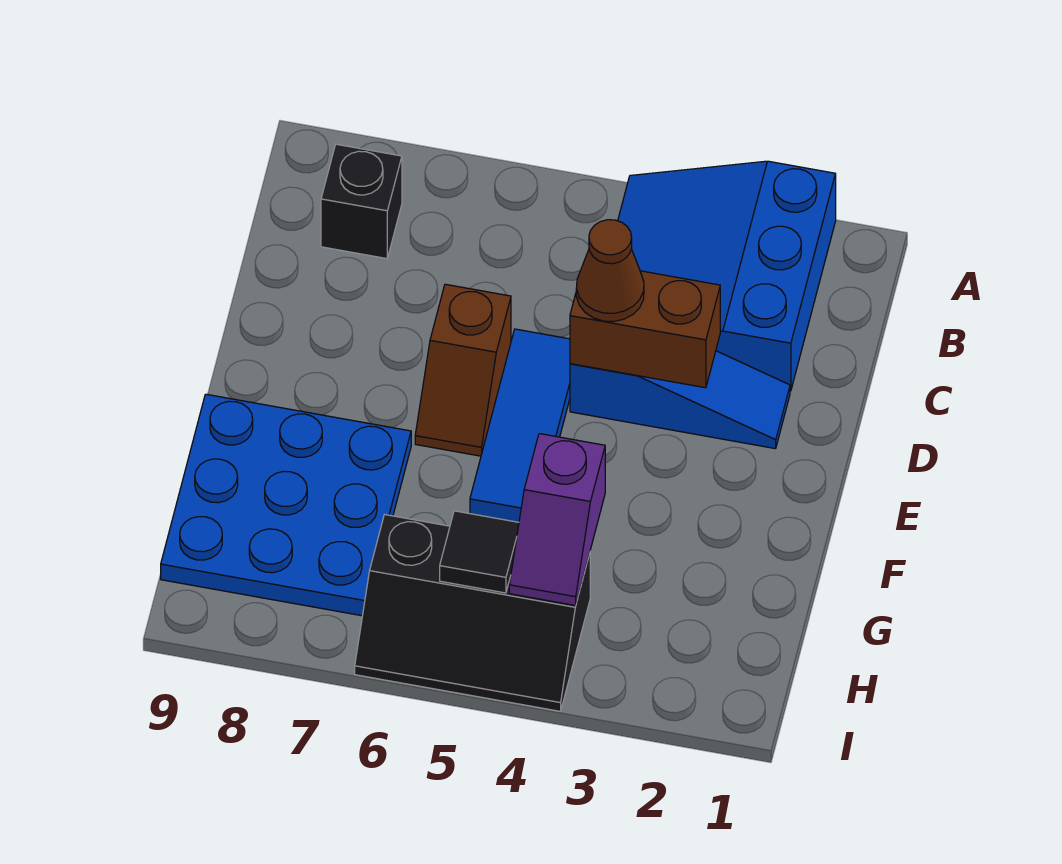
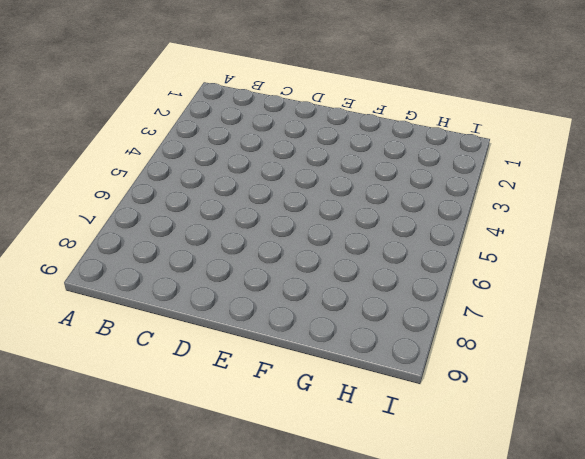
none -> blue 3x3 slope [618,161,836,391]
none -> black 1x1 brick [321,144,402,259]

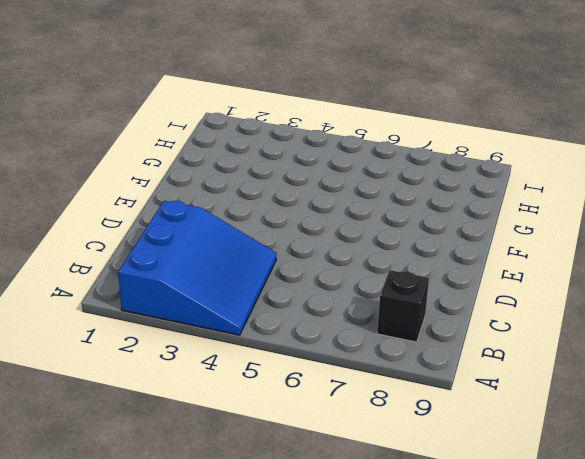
none -> blue 1x3 slope [570,351,790,449]
none -> blue 1x3 tile [470,329,570,522]

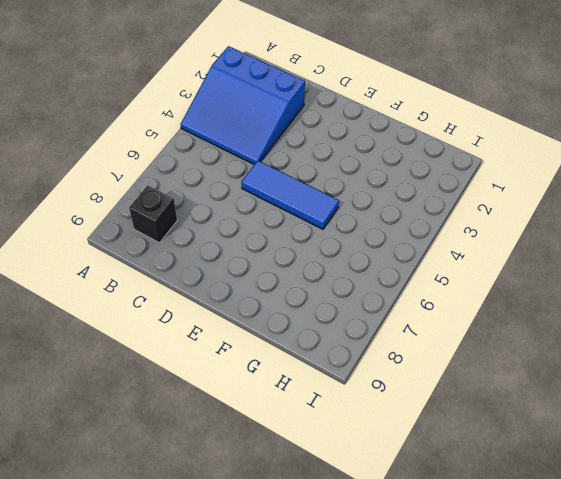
none -> blue 1x3 slope [570,351,790,449]
none -> brown 1x2 slope [415,284,511,456]

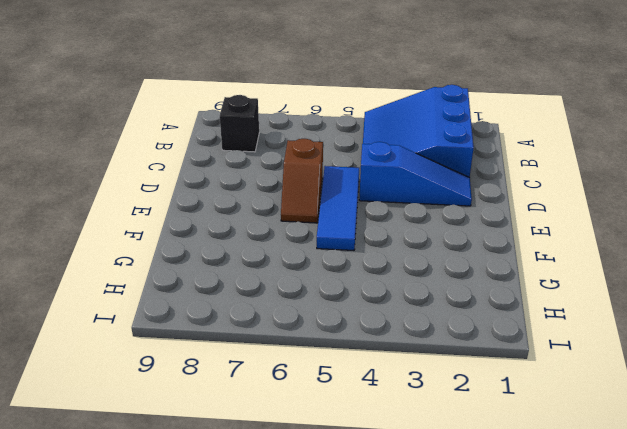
none -> blue 3x3 plate [161,394,411,616]
none -> black 2x3 slope [355,515,590,711]

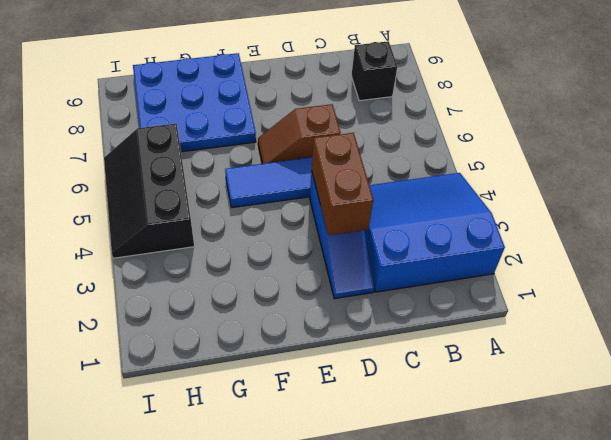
none -> purple 1x2 slope [509,434,605,605]
none -> black 1x1 tile [440,511,519,593]

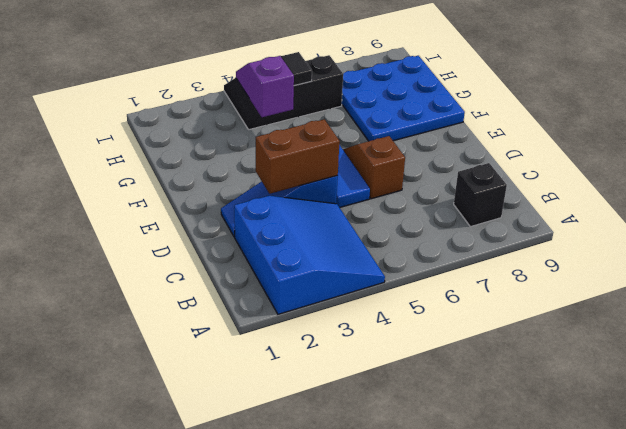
none -> brown 1x1 cone [576,220,644,322]

